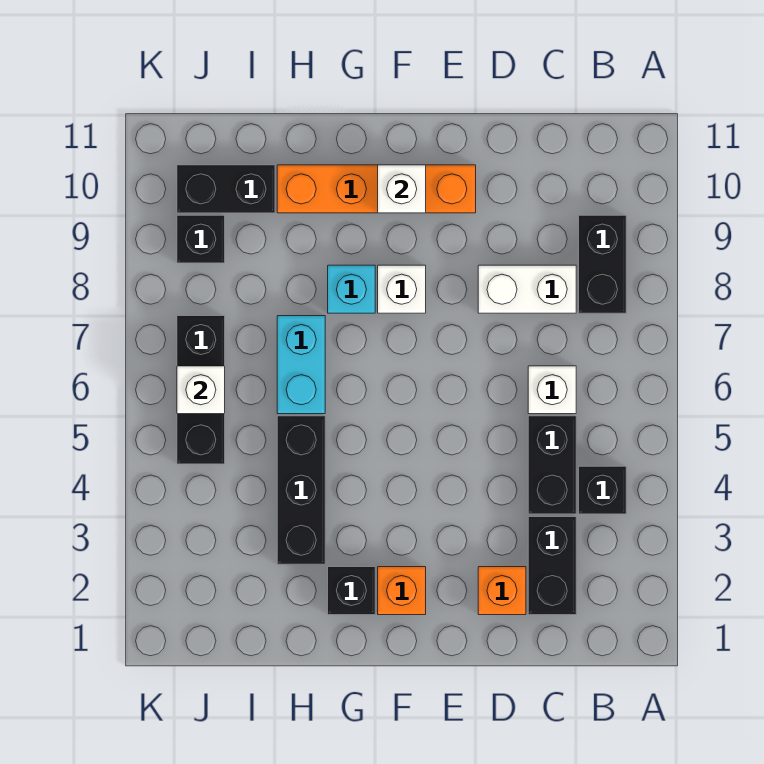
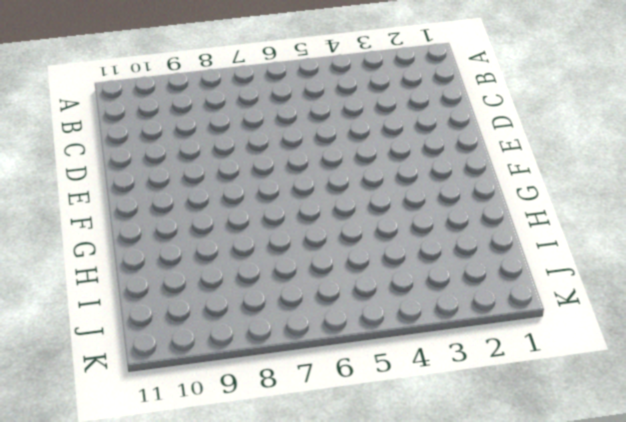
none -> black 1x1 brick [579,466,626,514]
none -> black 1x2 brick [579,215,626,313]
none -> black 1x2 brick [528,517,576,615]

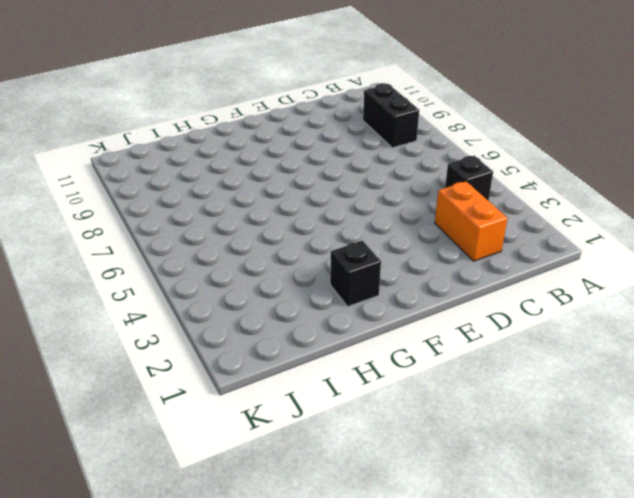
orange 1x2 brick [435,181,507,261] -> black 1x2 brick [528,517,576,615]
none -> black 1x2 brick [528,416,576,514]
none -> white 1x1 brick [528,366,576,414]
none -> white 1x2 brick [478,265,576,313]

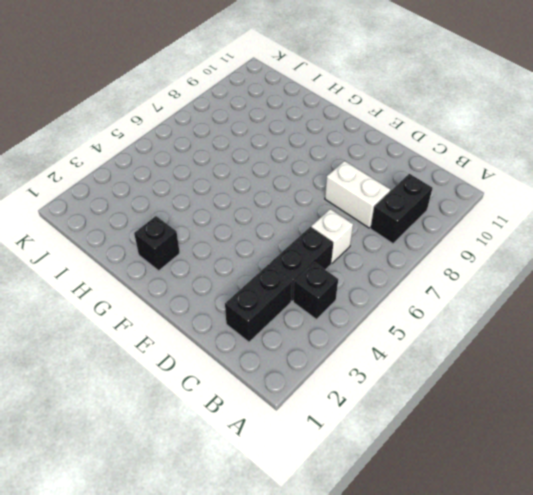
none -> orange 1x1 brick [478,567,526,615]
none -> orange 1x4 brick [277,165,476,213]
none -> orange 1x1 brick [378,567,426,615]

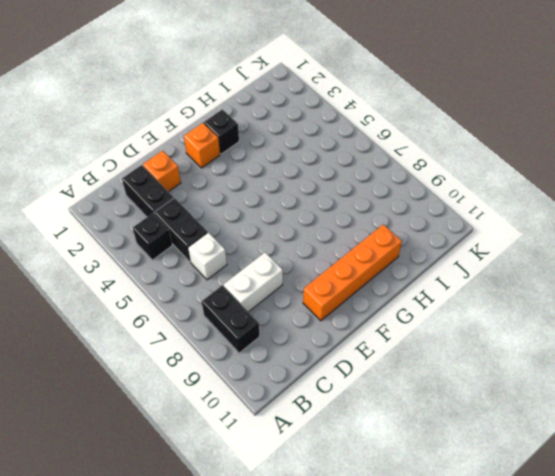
none -> white 1x1 brick [378,265,426,313]
none -> cyan 1x1 brick [328,265,375,313]
none -> black 1x3 brick [277,416,325,564]

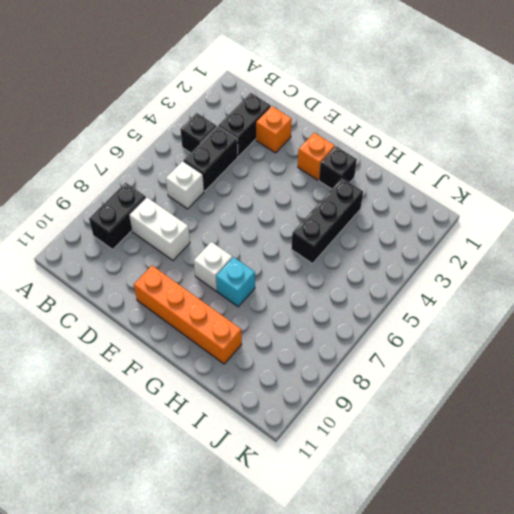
none -> cyan 1x2 brick [277,316,325,414]
none -> black 1x2 brick [177,165,275,213]
none -> black 1x3 brick [177,316,225,464]

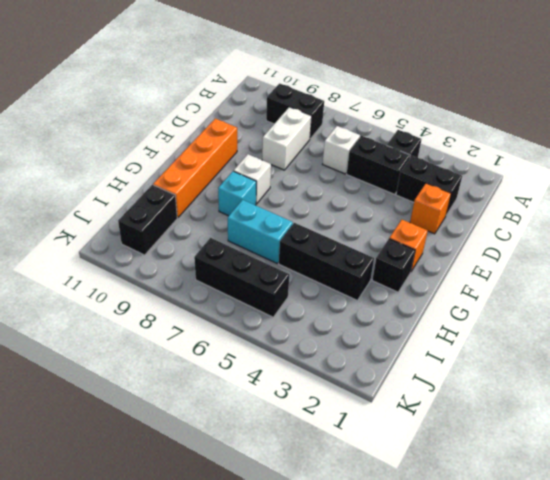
none -> black 1x1 brick [177,215,225,263]
none -> white 1x1 brick [378,165,426,213]
none -> white 1x1 brick [177,366,225,414]

